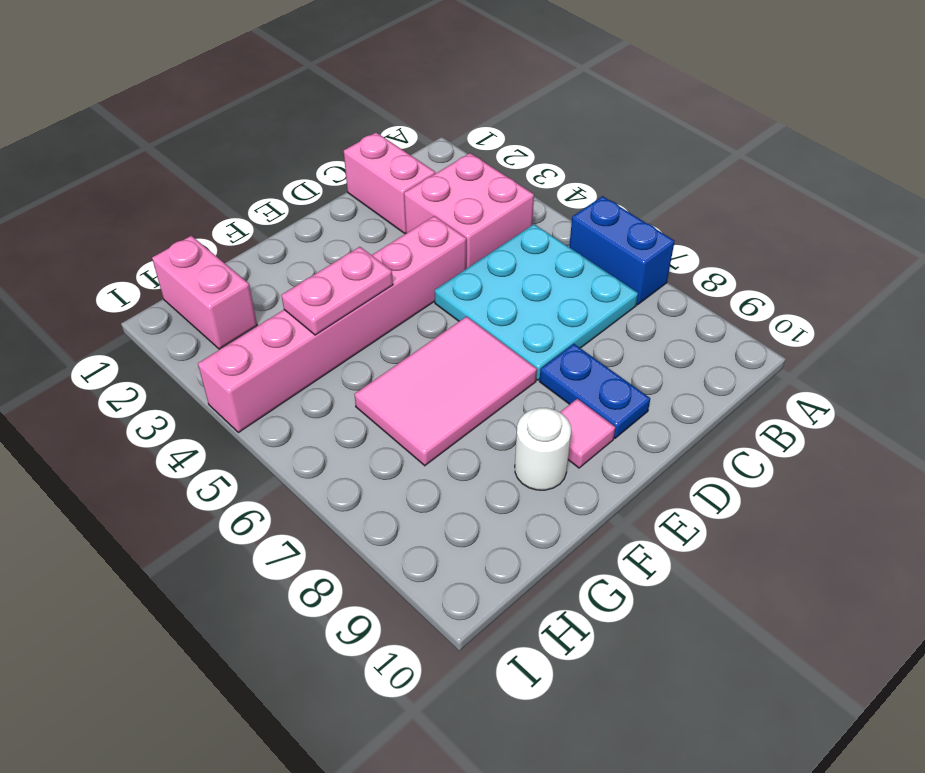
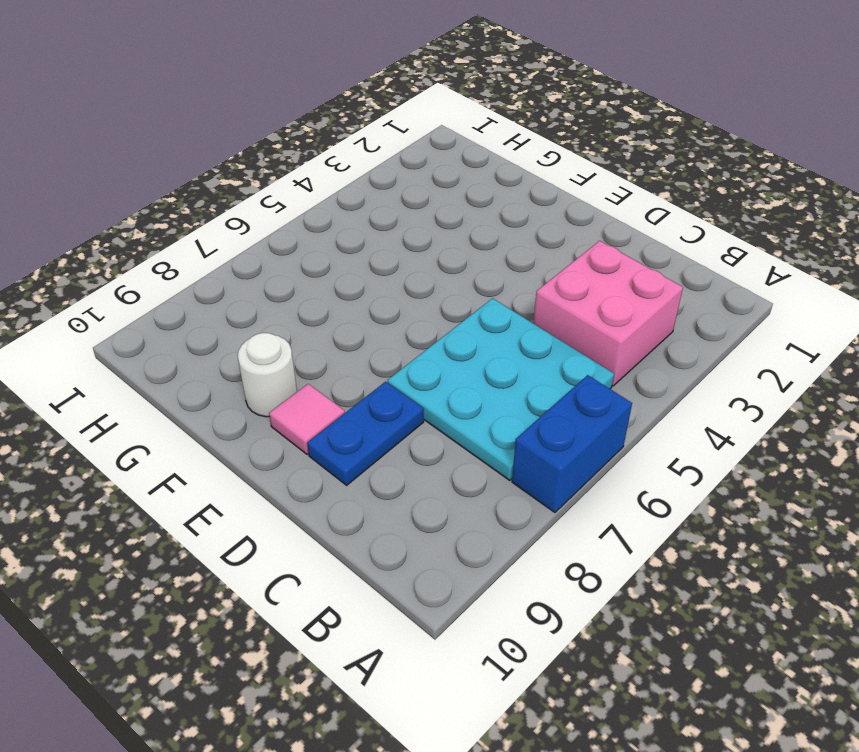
none -> pink 1x2 brick [344,132,435,233]
none -> pink 1x6 brick [198,216,466,433]

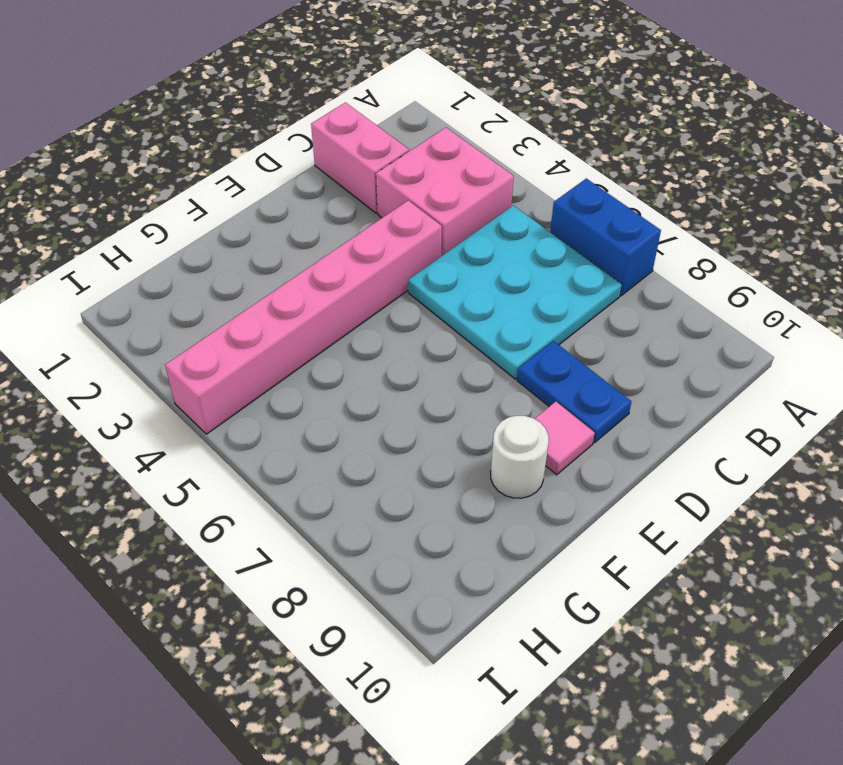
none -> pink 2x3 tile [354,316,537,466]
none -> pink 1x2 brick [152,236,257,349]

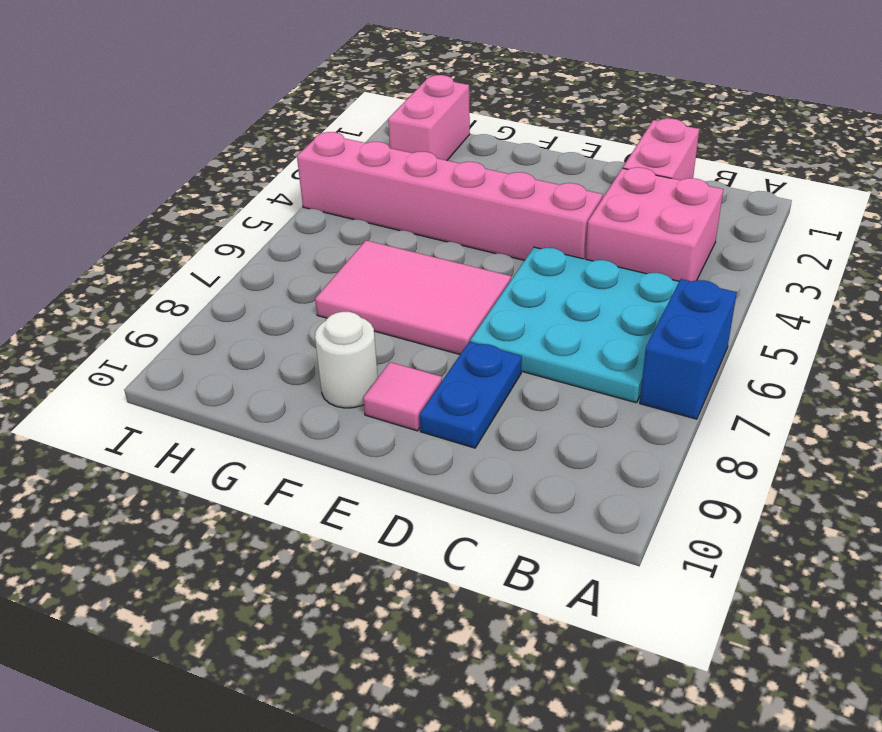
none -> pink 1x2 plate [281,247,393,335]

